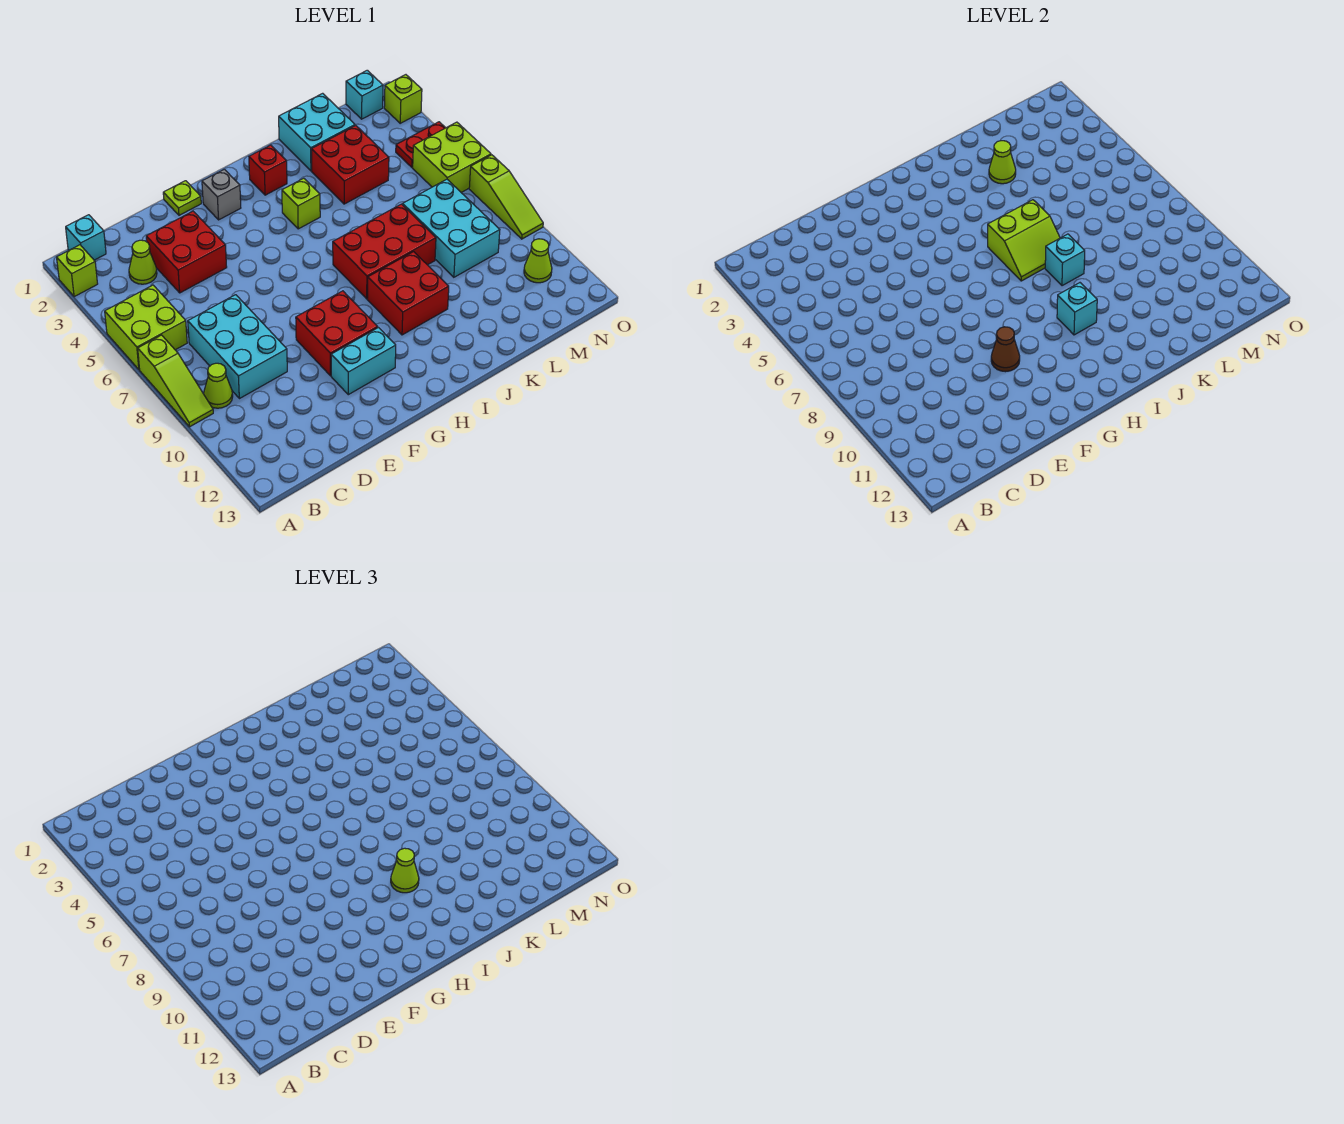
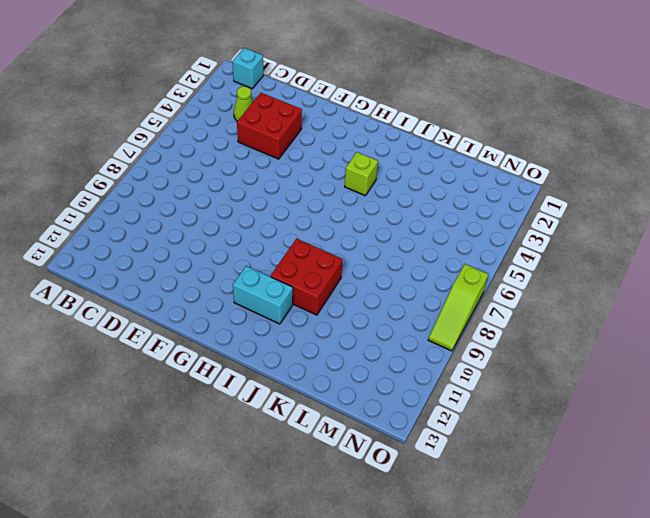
cyan 1x2 brick [233,266,293,324] -> cyan 1x2 brick moved to [331,328,396,395]
none -> lime 1x1 brick [57,245,98,297]
none -> lime 2x2 brick [105,285,187,370]
none -> lime 1x3 slope [138,335,213,427]
none -> lime 1x1 cone [204,363,233,408]

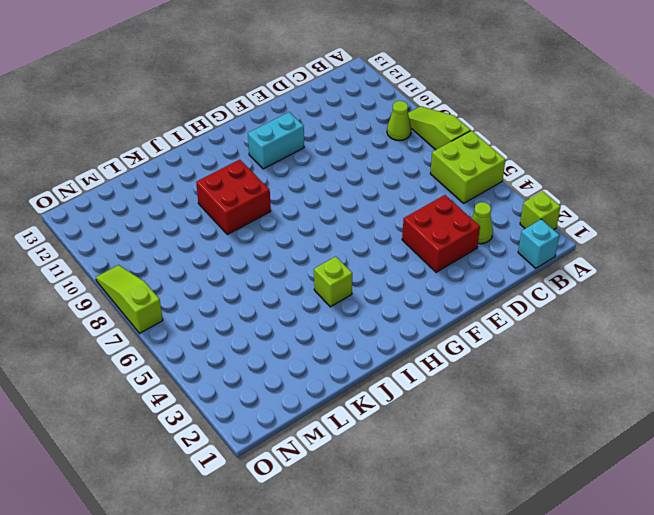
none -> cyan 2x3 brick [188,295,287,399]
none -> lime 1x1 plate [163,181,201,215]
none -> red 2x2 brick [296,291,378,376]
none -> grey 1x1 brick [202,169,241,220]

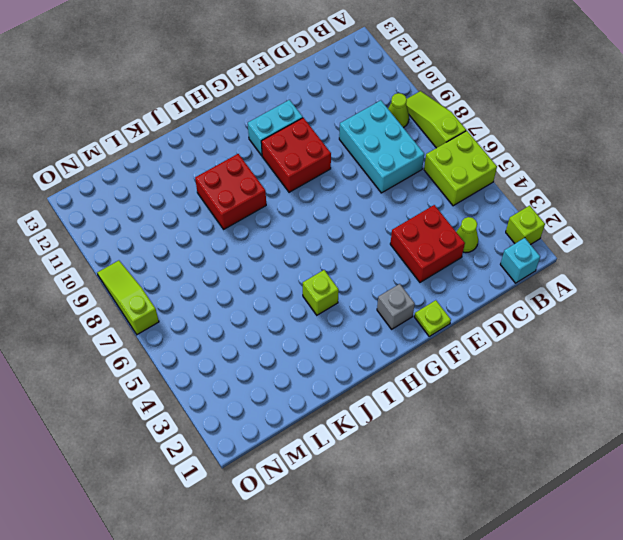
none -> red 1x1 brick [249,145,287,195]
none -> red 2x3 brick [333,204,436,299]
none -> cyan 2x2 brick [279,93,355,171]
none -> red 2x2 brick [311,125,389,204]

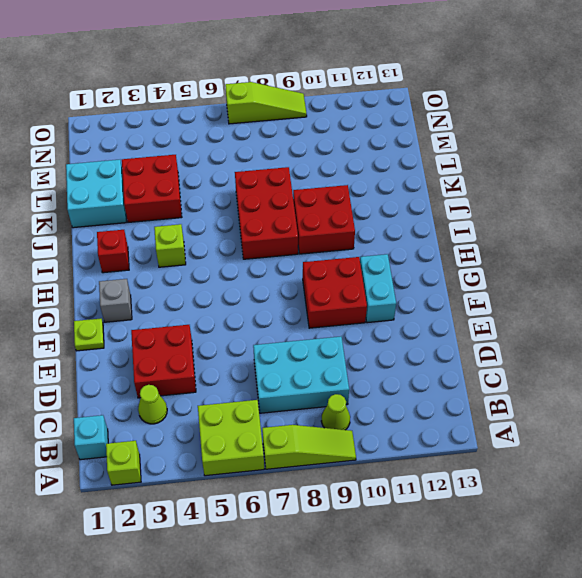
none -> cyan 2x3 brick [403,179,500,277]
none -> cyan 1x1 brick [346,70,383,119]
none -> red 1x2 plate [396,122,445,167]
none -> lime 2x2 brick [413,122,491,192]

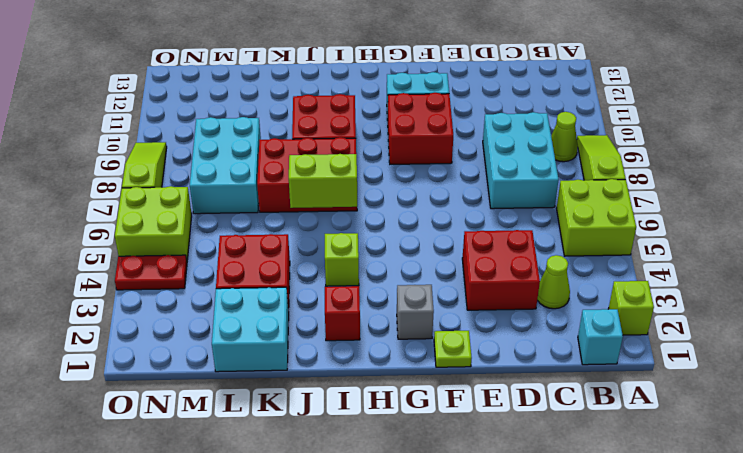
none -> cyan 1x1 brick [346,70,383,119]
none -> lime 1x1 cone [524,239,552,283]
none -> lime 1x1 brick [384,75,422,123]
none -> brown 1x1 cone [991,327,1020,372]

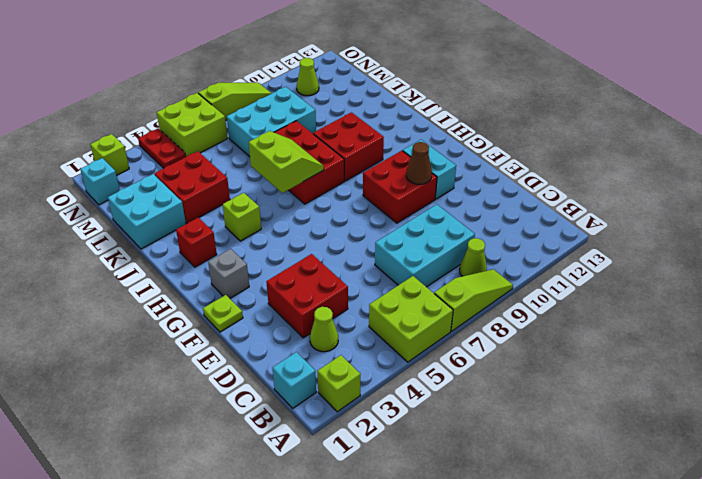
none -> cyan 1x1 brick [1057,283,1097,335]
none -> cyan 1x1 brick [1045,234,1085,286]
none -> lime 1x1 cone [989,141,1016,184]
none -> lime 1x1 cone [391,848,419,893]

